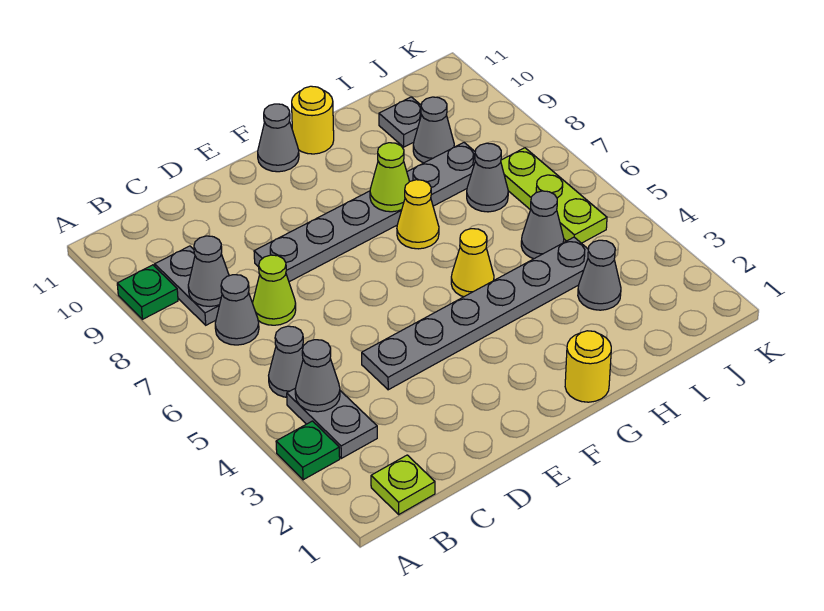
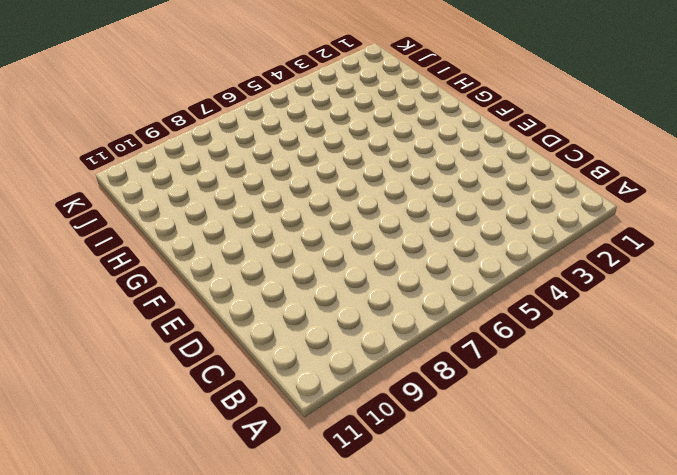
none -> green 1x1 plate [276,421,340,480]
none -> green 1x1 plate [117,265,178,319]
none -> lime 1x1 plate [371,455,435,514]

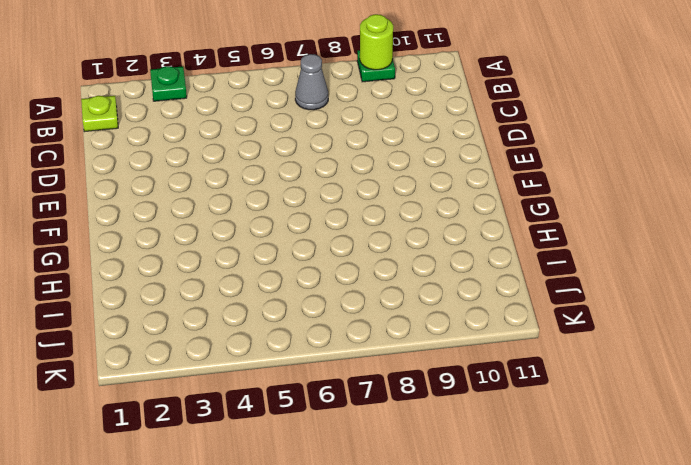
lime 1x1 round brick [360,14,393,70] -> none
none -> grey 1x2 plate [287,388,377,458]
none -> grey 1x1 cone [269,326,303,397]
none -> grey 1x2 plate [155,246,219,325]

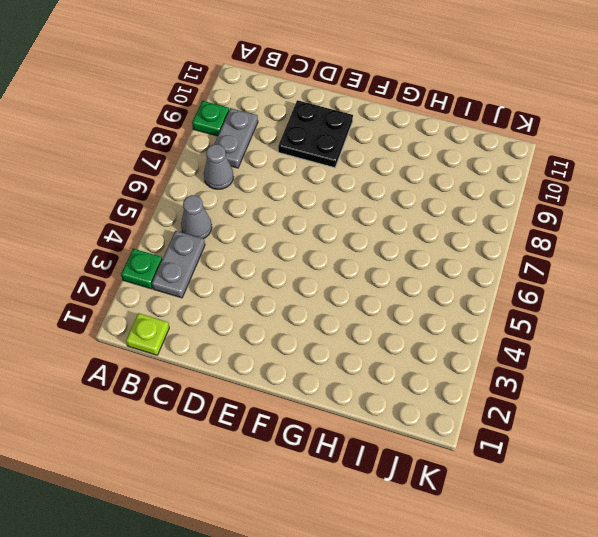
black 2x2 plate [278,100,353,168] -> none
none -> lime 1x1 cone [253,255,296,325]
none -> grey 1x6 plate [362,237,588,390]
none -> grey 1x6 plate [254,143,475,282]

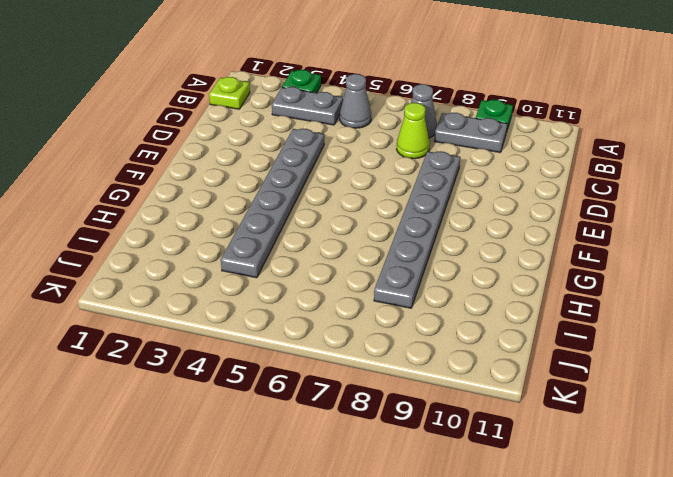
none -> grey 1x1 cone [258,104,299,172]
none -> yellow 1x1 round brick [565,331,611,402]
none -> yellow 1x1 cone [451,229,494,297]

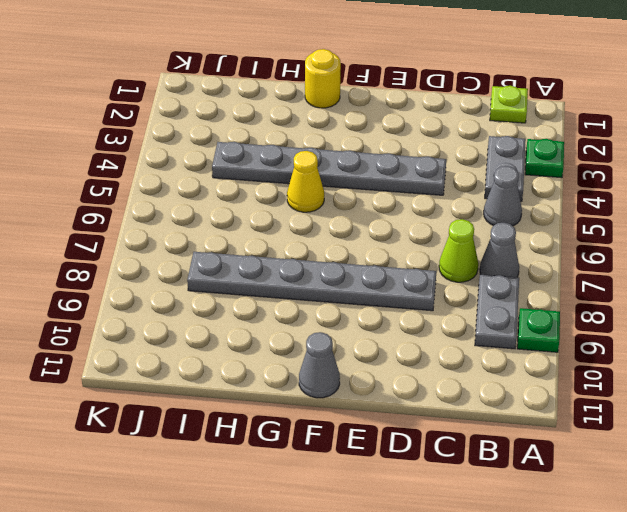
none -> yellow 1x1 cone [397,180,439,249]
none -> yellow 1x1 round brick [292,86,334,154]
none -> grey 1x1 cone [578,240,621,310]

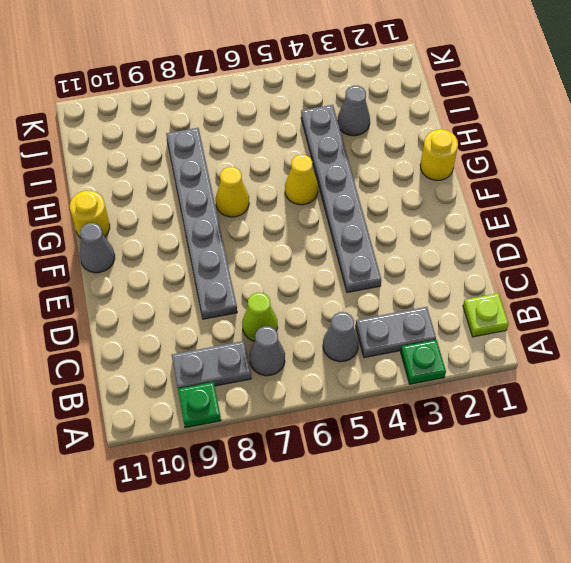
none -> grey 1x1 cone [521,191,564,259]
none -> grey 1x1 cone [467,143,508,212]
none -> grey 1x1 cone [413,97,454,163]

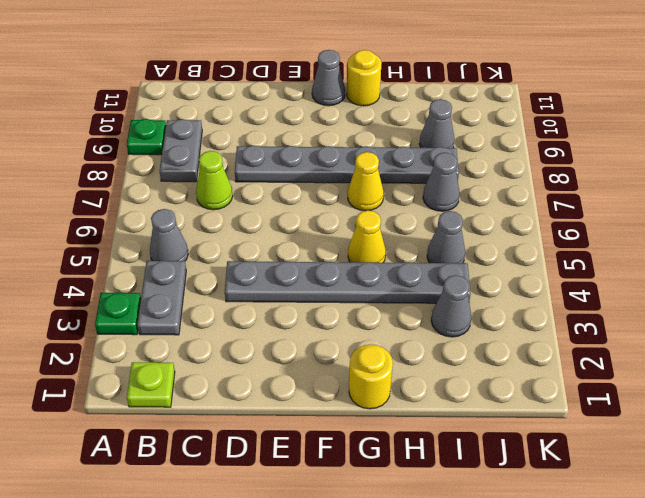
none -> grey 1x1 cone [215,275,259,345]
none -> grey 1x1 plate [379,97,421,147]
none -> lime 1x3 plate [501,148,607,243]

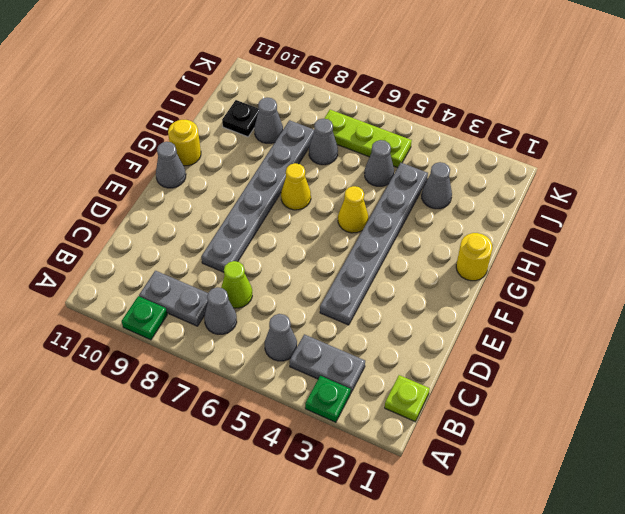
black 1x1 plate [222,100,259,137] -> grey 1x1 plate [379,97,421,147]
none -> grey 1x1 cone [295,340,340,412]
none -> grey 1x1 cone [188,236,229,306]
none -> lime 1x1 cone [370,143,410,212]

